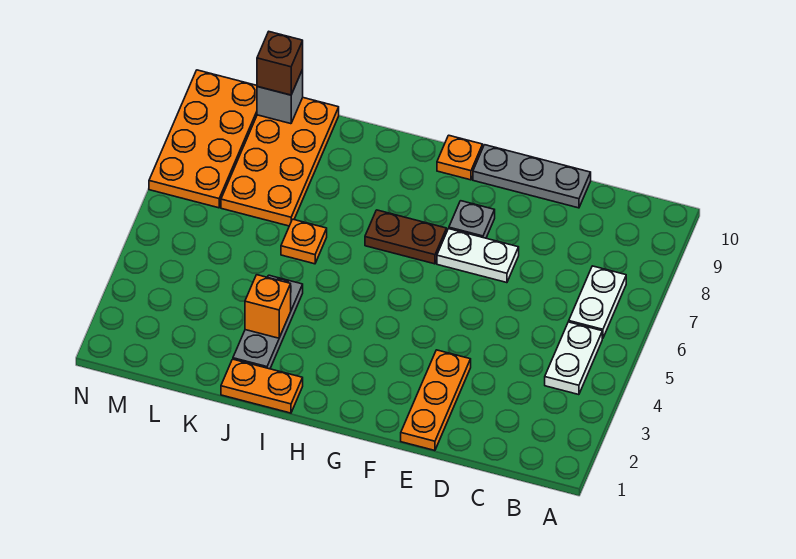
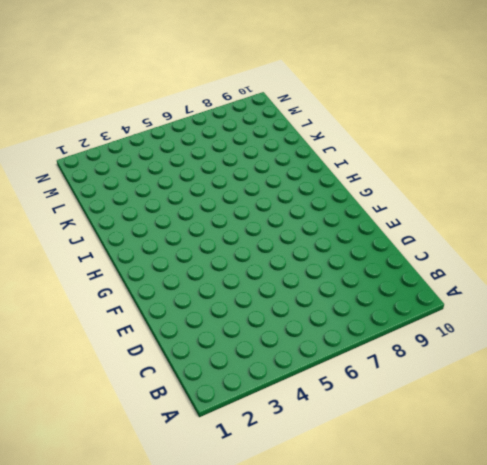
none -> white 1x2 plate [545,322,602,395]
none -> white 1x2 plate [569,266,626,339]
none -> grey 1x3 plate [473,145,591,208]

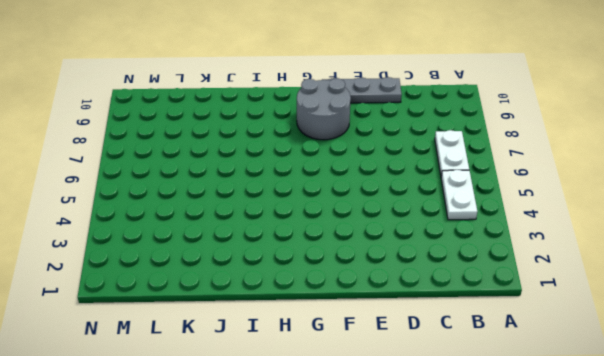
grey 2x2 round brick [297,79,351,140] -> grey 1x1 plate [449,201,495,238]
none -> orange 1x3 plate [401,350,471,451]
none -> white 1x2 plate [437,229,519,283]
none -> brown 1x2 plate [365,210,447,264]

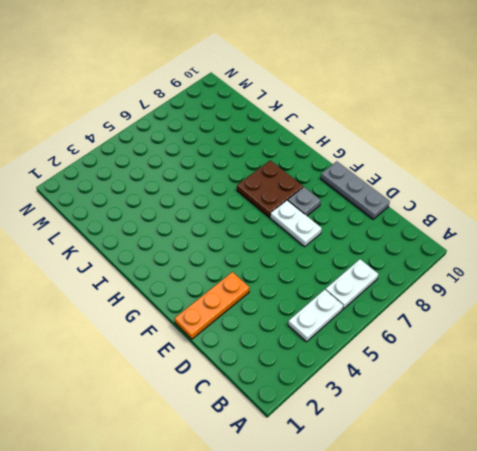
brown 2x2 plate [237,160,303,217] -> brown 1x2 plate [365,210,447,264]
none -> orange 1x1 plate [437,135,483,180]
none -> orange 1x2 plate [221,359,303,413]
none -> grey 1x3 plate [233,275,303,369]

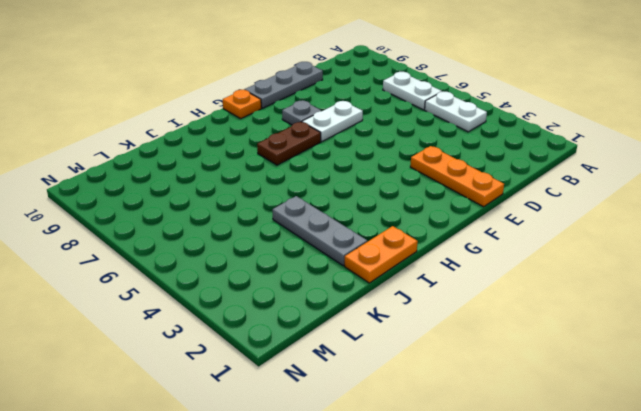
none -> orange 1x1 plate [281,219,327,264]
none -> orange 2x4 plate [221,98,339,226]
none -> orange 2x4 plate [149,70,257,208]

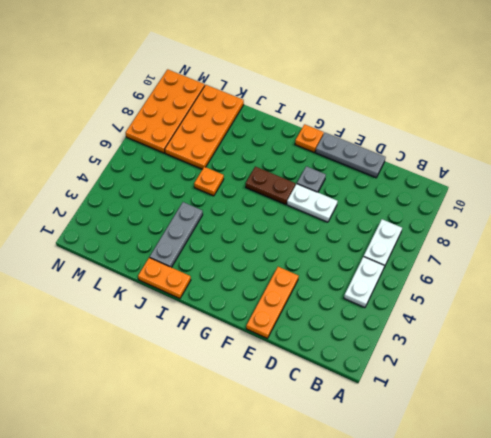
none -> orange 1x1 brick [245,275,291,338]
none -> grey 1x1 brick [257,70,303,124]
none -> brown 1x1 brick [257,32,303,95]

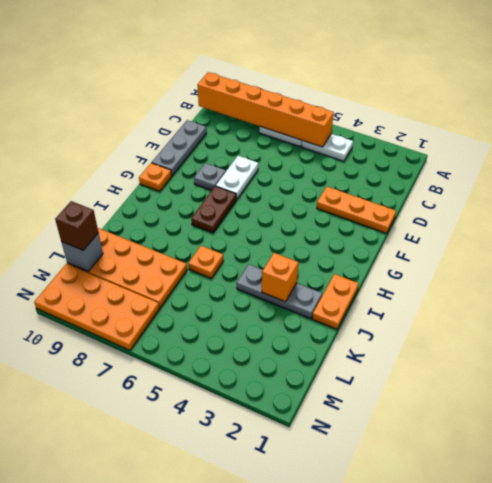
orange 1x6 brick [197,72,334,147] -> none

